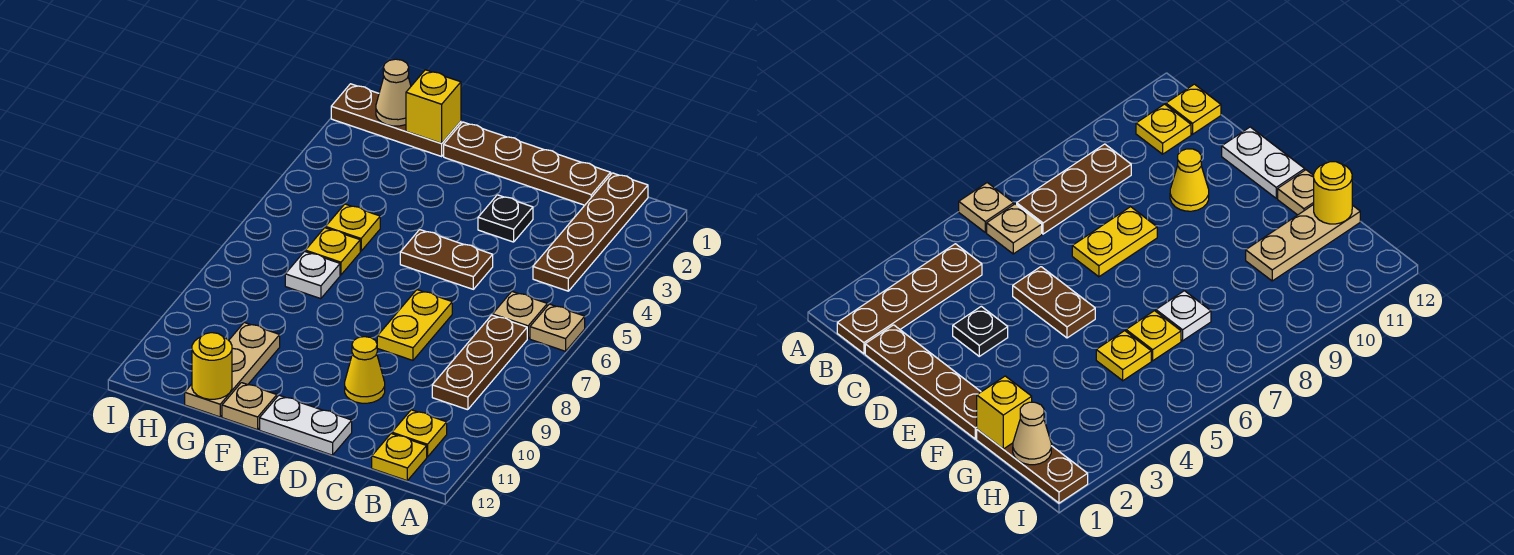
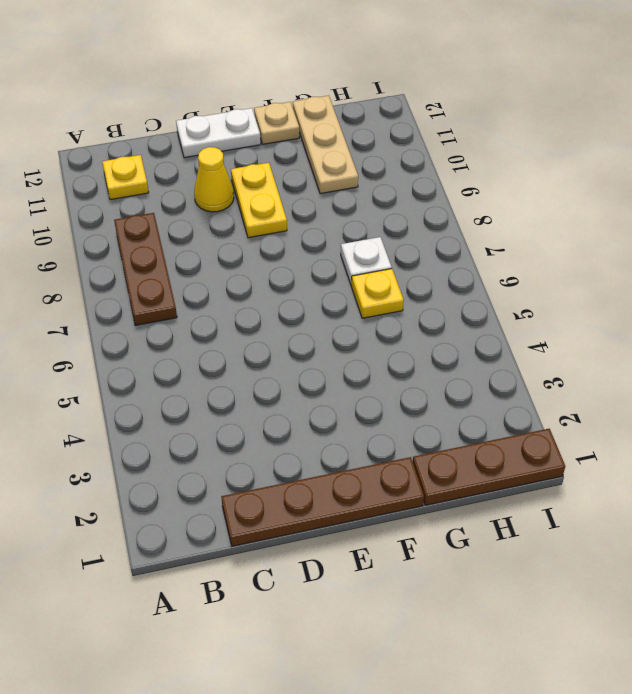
yellow 1x2 plate [231,163,287,238] -> yellow 1x2 plate moved to [377,290,452,360]
none -> tan 1x1 plate [530,304,585,351]
none -> brown 1x4 plate [533,173,648,291]
none -> tan 1x1 plate [493,292,547,339]

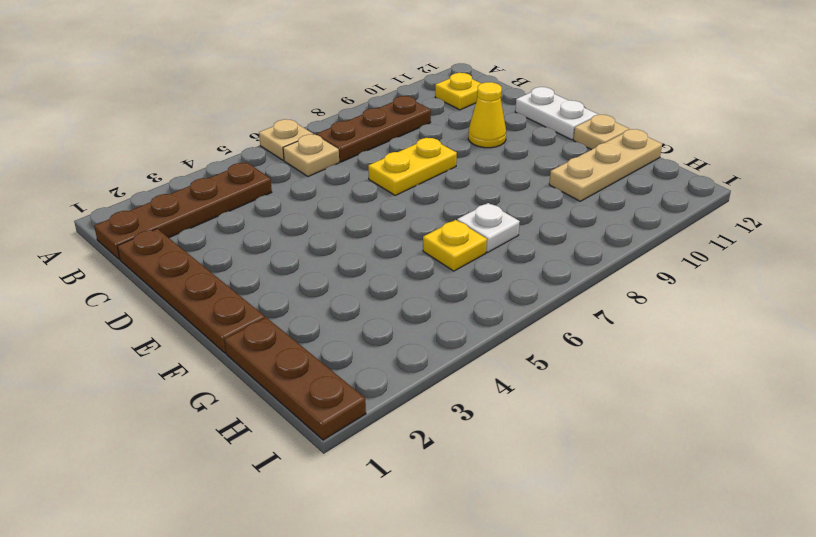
none -> yellow 1x1 plate [372,434,427,481]
none -> black 1x1 plate [478,195,533,242]
none -> brown 1x2 plate [400,230,493,289]

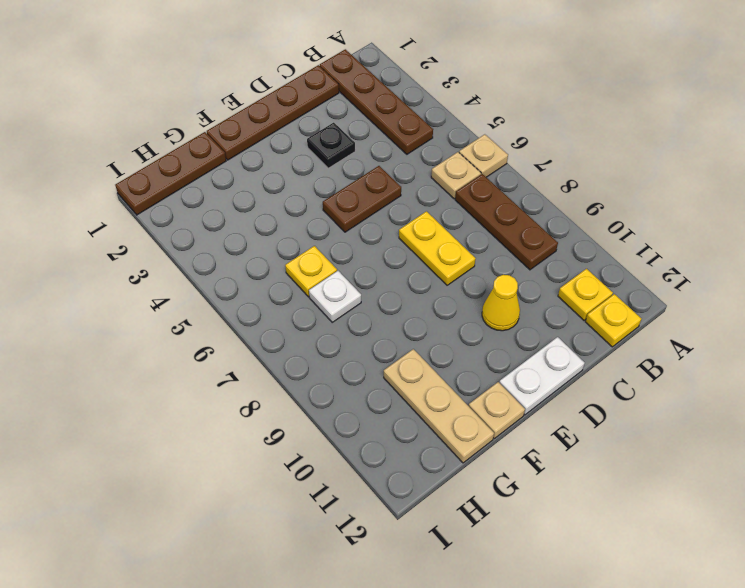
none -> yellow 1x1 plate [326,204,380,251]
none -> yellow 1x1 brick [406,70,461,143]
none -> yellow 1x1 round brick [192,333,232,399]

